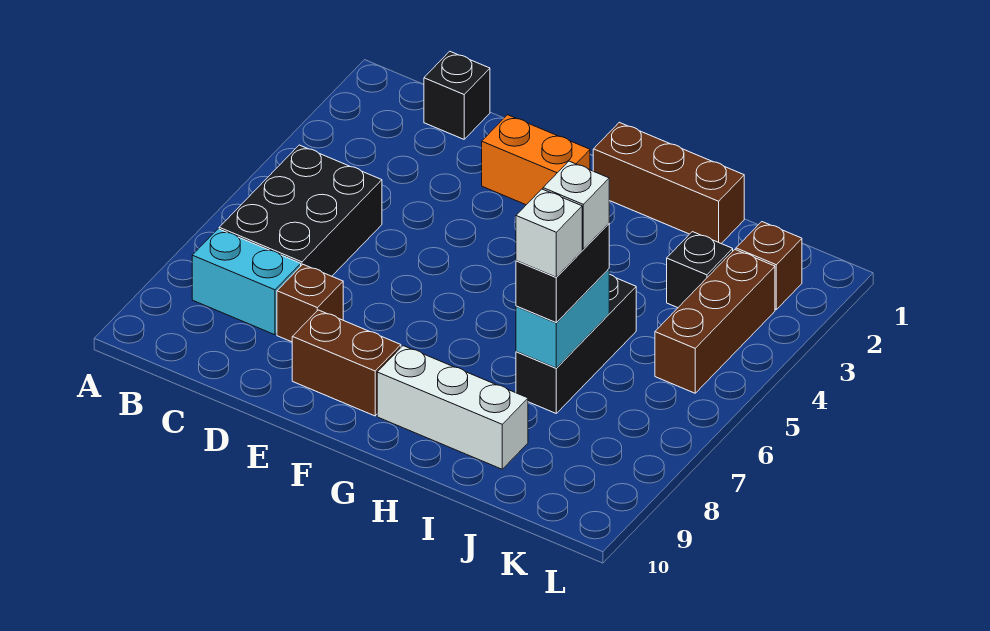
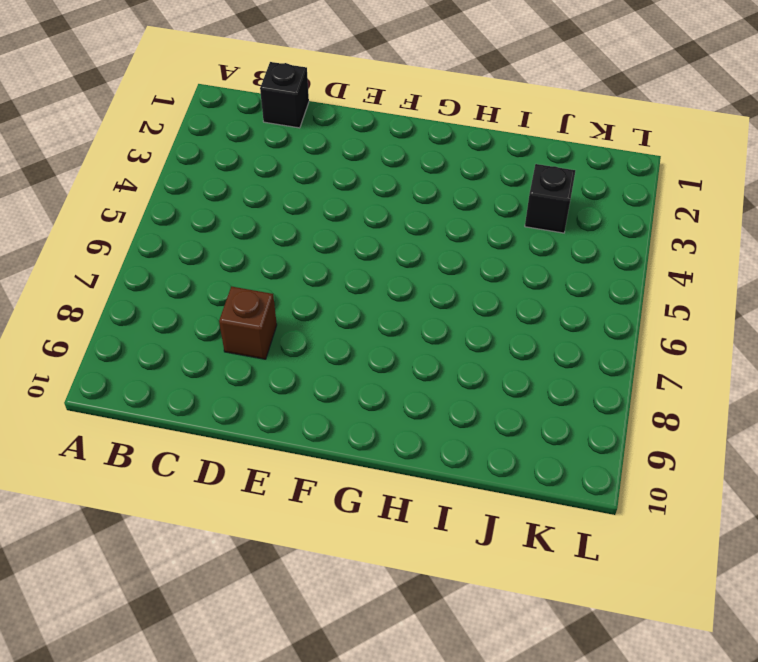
none -> black 2x3 brick [219,145,382,276]
none -> cyan 1x2 brick [192,229,301,335]
none -> orange 1x2 brick [482,115,590,205]

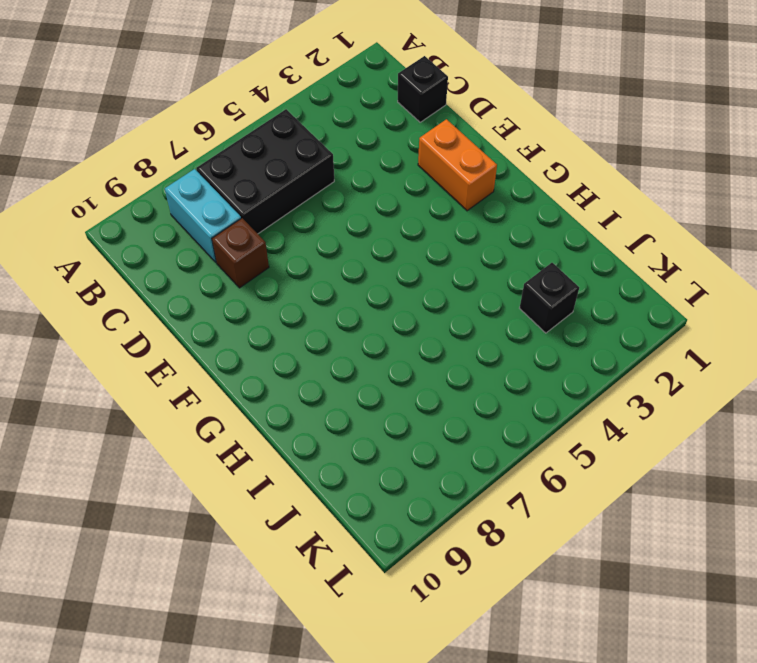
none -> brown 1x2 brick [292,310,401,416]
none -> brown 1x3 brick [593,122,744,243]
none -> white 1x3 brick [377,346,528,469]

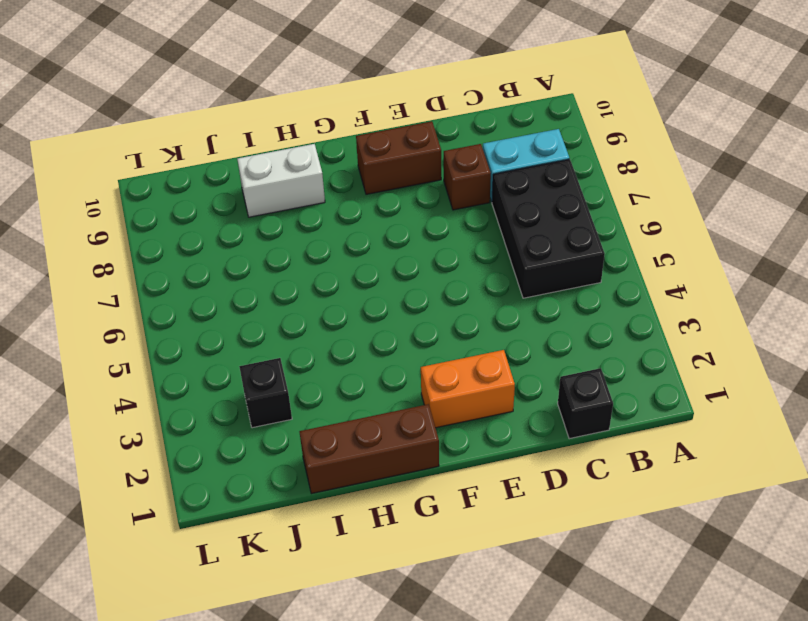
white 1x2 brick [237,144,325,217] -> white 1x3 brick [377,346,528,469]
none -> black 1x3 brick [516,274,636,413]
none -> brown 1x1 brick [736,222,802,309]
none -> brown 1x3 brick [655,250,775,393]

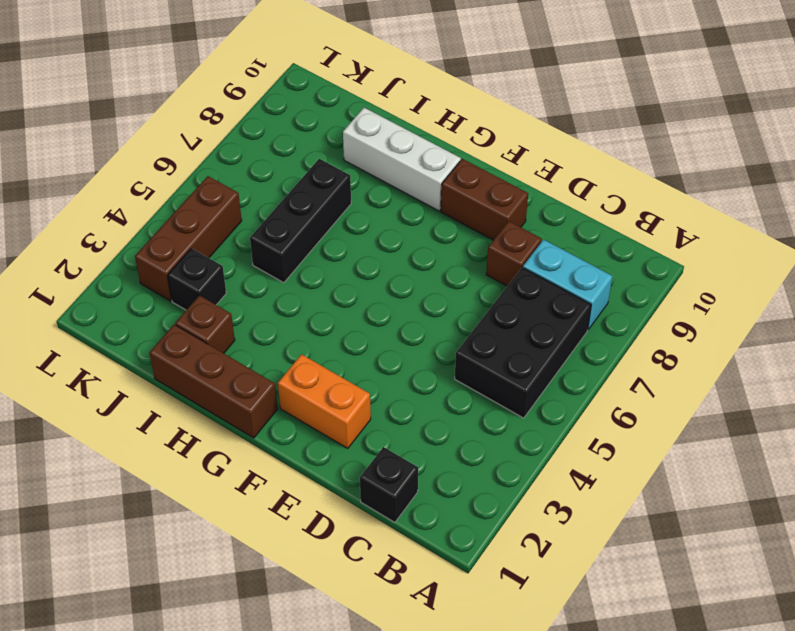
brown 1x1 brick [175,295,235,353] -> brown 1x1 brick moved to [736,222,802,309]
none -> cyan 1x2 brick [516,269,609,368]
none -> black 1x2 brick [516,224,609,322]
none -> white 1x1 brick [543,161,609,249]

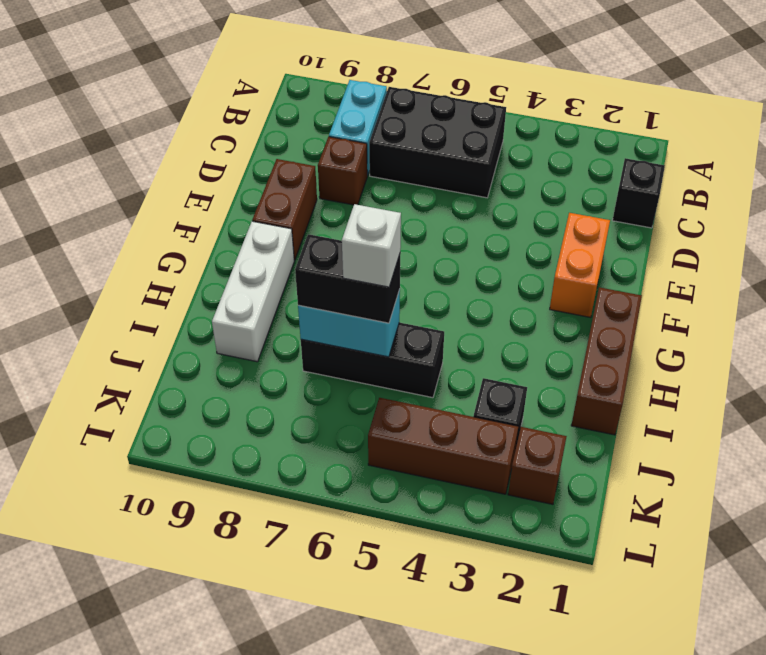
none -> white 1x1 brick [516,189,582,277]

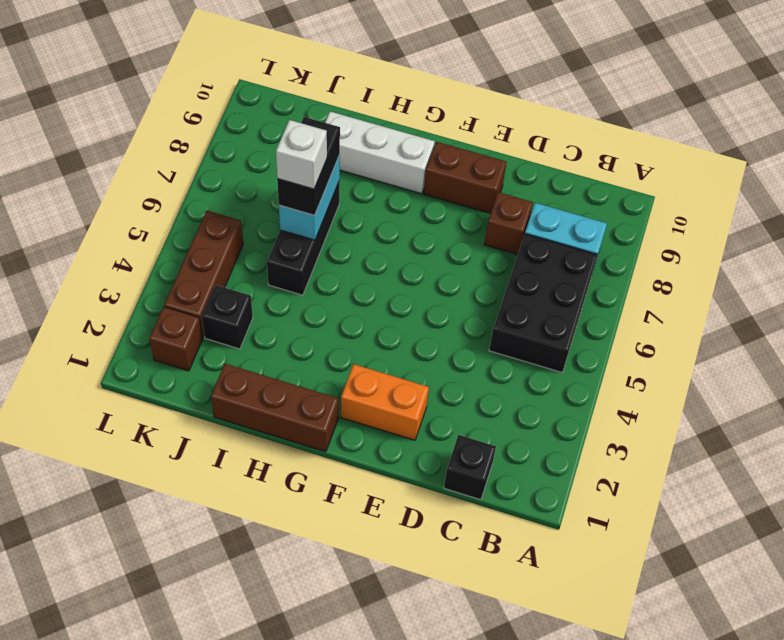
none -> white 1x1 brick [516,189,582,277]

